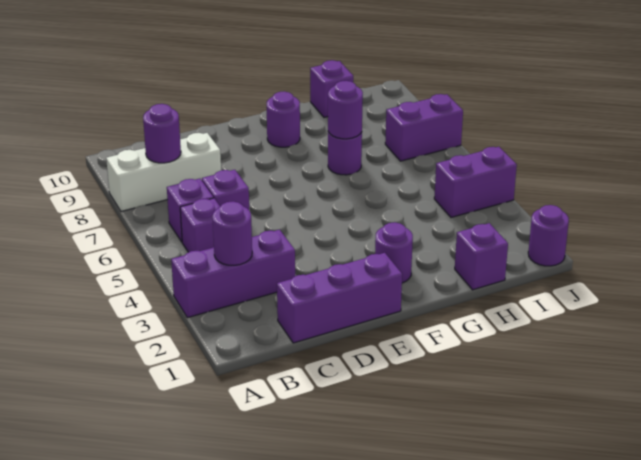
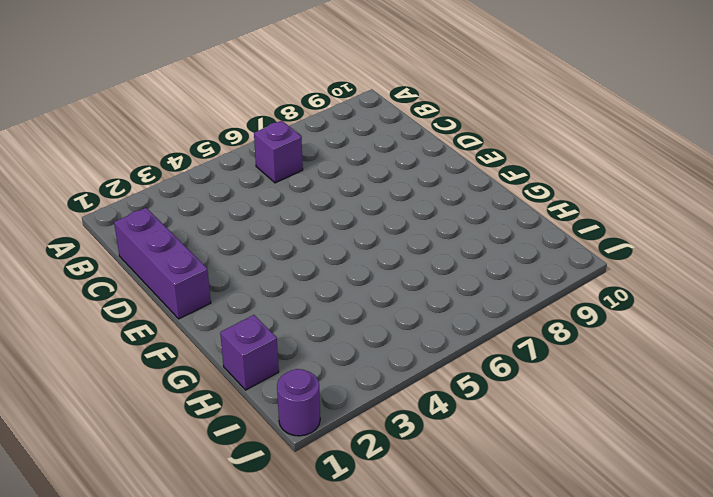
none -> purple 1x3 brick [171,230,295,318]
none -> white 1x3 brick [106,133,221,211]
none -> purple 1x1 brick [180,198,220,252]

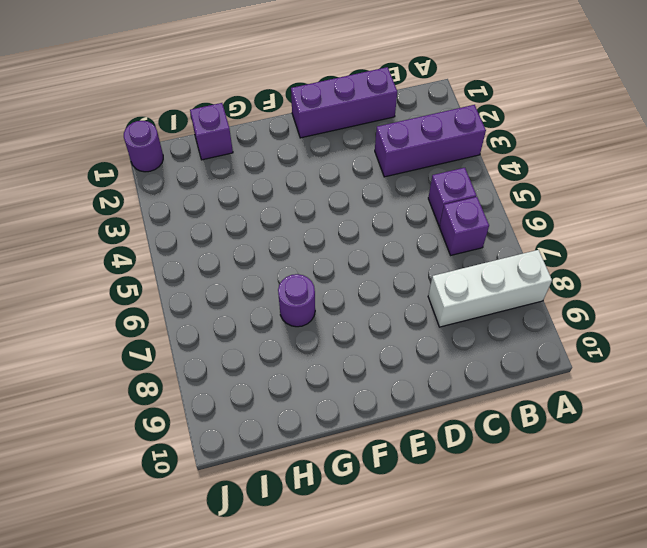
none -> purple 1x1 brick [202,170,249,210]
none -> purple 1x1 round brick [375,222,413,283]
none -> purple 1x1 round brick [267,92,300,147]

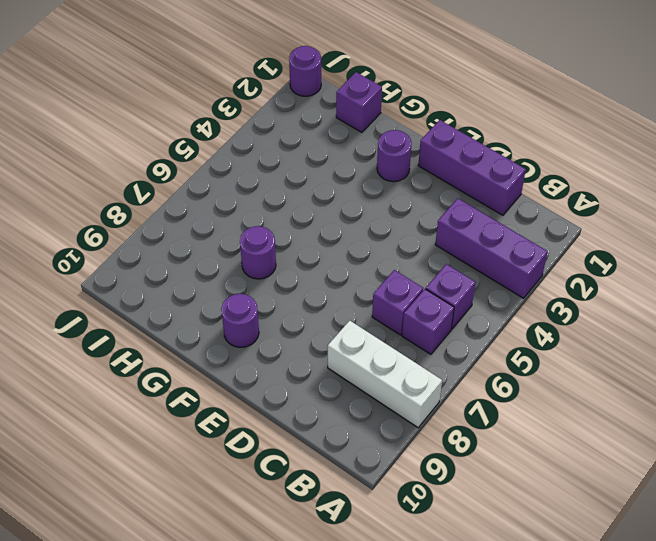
none -> purple 1x1 brick [310,60,353,117]
none -> purple 1x2 brick [434,147,517,217]
none -> purple 1x2 brick [385,94,463,161]

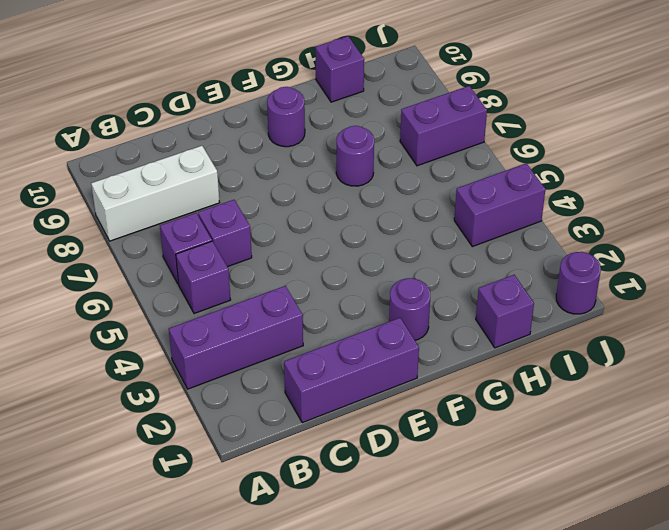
none -> purple 1x1 round brick [212,201,252,265]
none -> purple 1x1 round brick [143,104,181,163]
none -> purple 1x1 round brick [328,81,363,139]

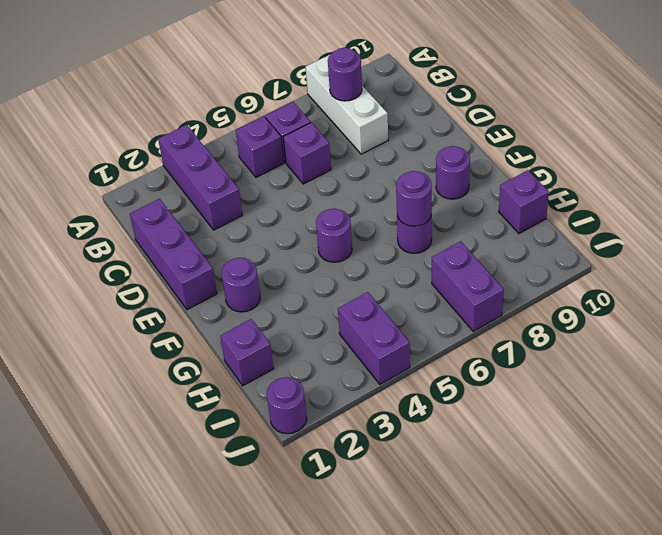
purple 1x1 round brick [316,209,352,262] -> purple 1x1 round brick moved to [212,201,252,265]

